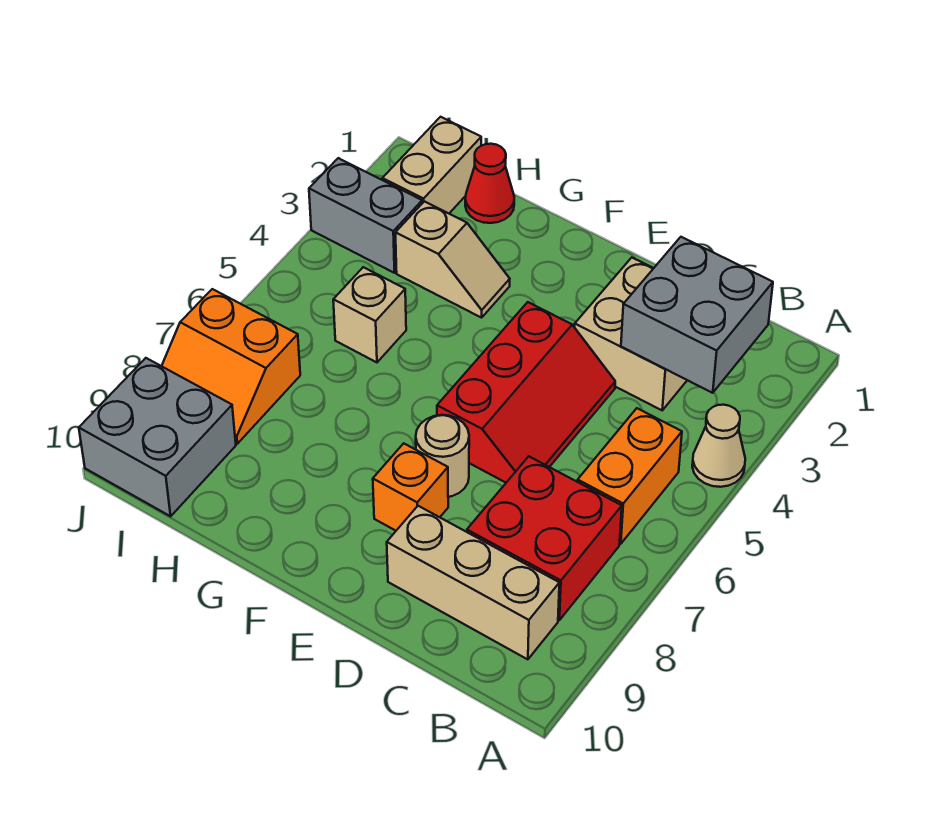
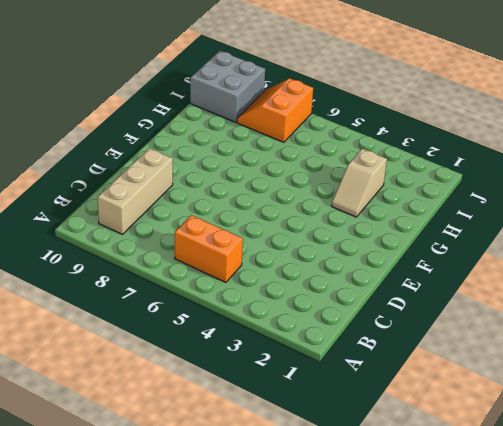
none -> tan 1x1 cone [692,405,745,487]
none -> red 2x2 brick [467,456,622,620]
none -> tan 2x2 brick [575,258,687,410]

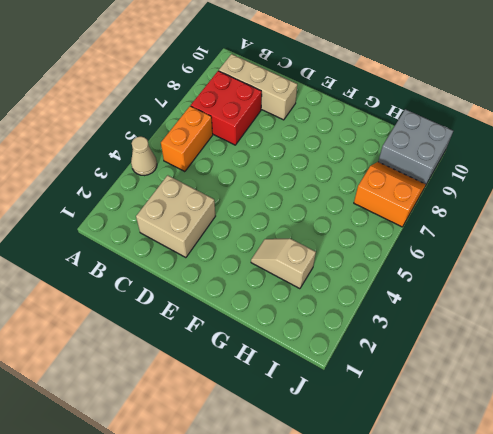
none -> red 2x3 slope [437,302,615,483]
none -> tan 1x1 round brick [416,415,469,497]
none -> orange 1x1 brick [373,443,448,531]

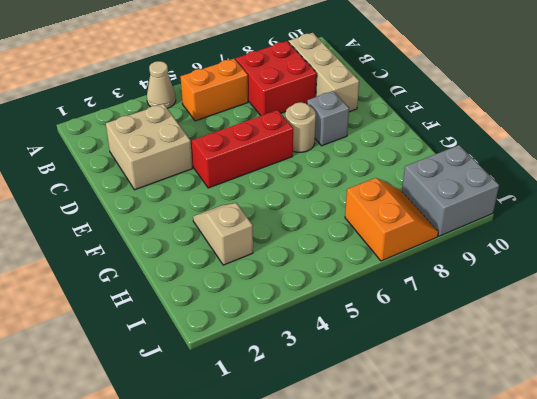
grey 1x1 brick [307,91,349,146] -> orange 1x1 brick [373,443,448,531]
none -> red 1x1 cone [465,144,514,223]
none -> tan 1x1 brick [333,267,406,362]
none -> tan 1x2 brick [382,117,481,213]

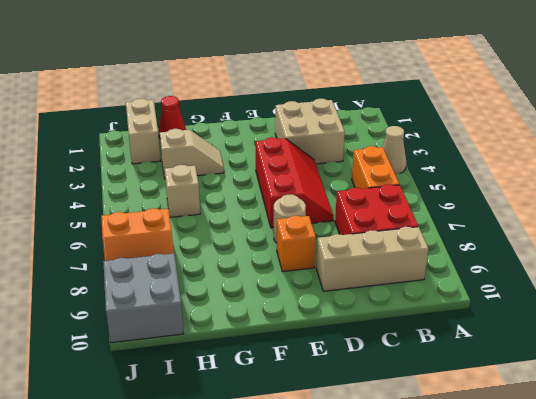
none -> grey 1x2 brick [309,158,422,273]
none -> grey 2x2 brick [621,237,773,393]

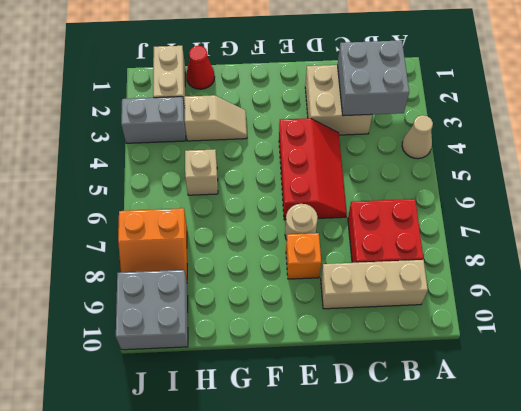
none -> orange 1x2 brick [578,408,682,544]

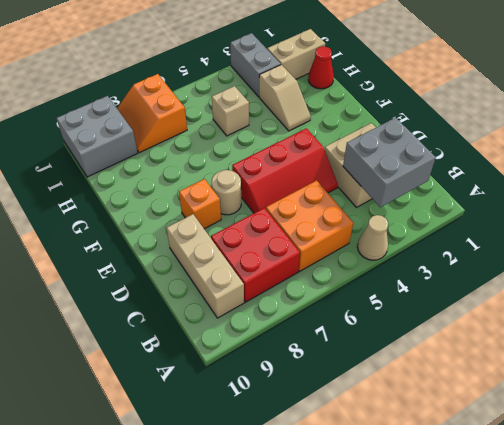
orange 2x2 brick [266,180,353,272] -> orange 1x2 brick [578,408,682,544]

